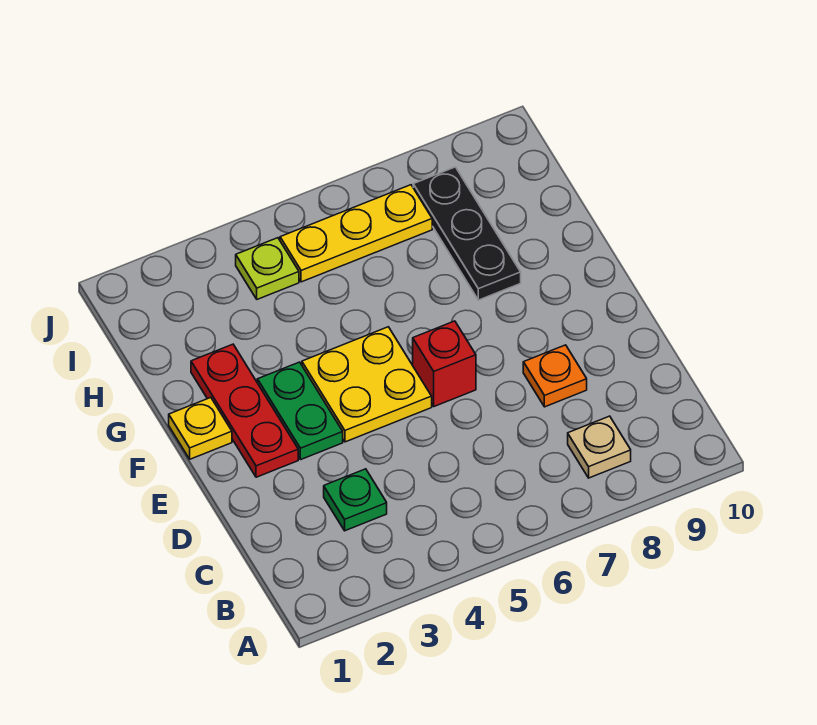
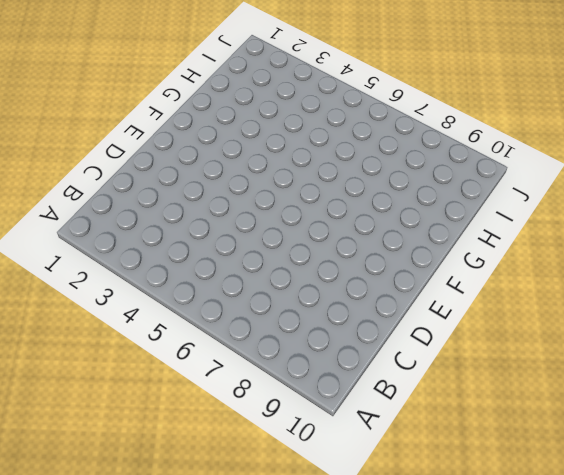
none -> tan 1x1 plate [568,416,631,478]
none -> green 1x1 plate [324,469,387,531]

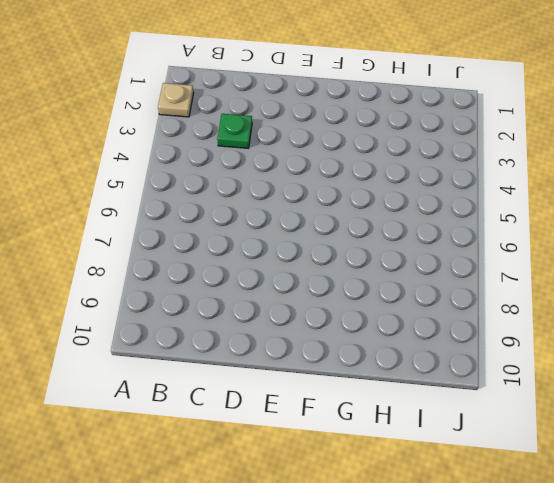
tan 1x1 plate [158,83,194,117] -> tan 1x1 plate moved to [568,416,631,478]
none -> orange 1x1 plate [523,345,587,407]
none -> red 1x3 plate [191,344,298,477]

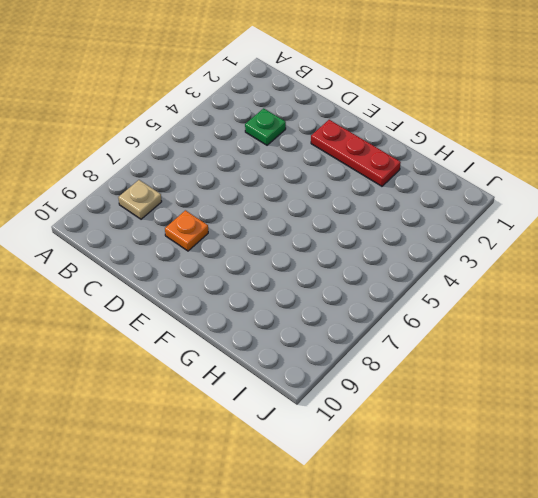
none -> green 1x2 plate [257,362,343,460]
none -> yellow 2x2 plate [302,327,432,442]

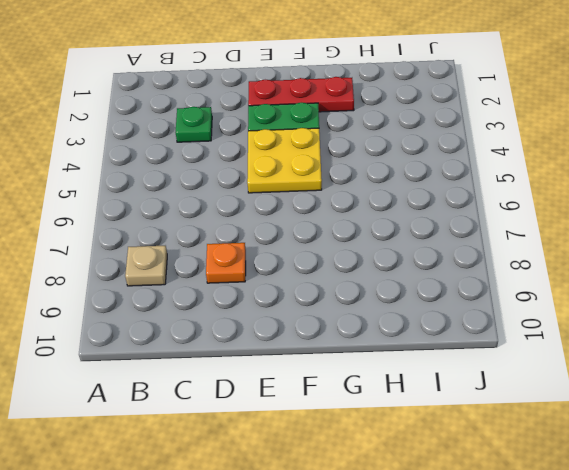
none -> red 1x1 brick [413,321,476,406]
none -> yellow 1x1 plate [169,398,232,459]

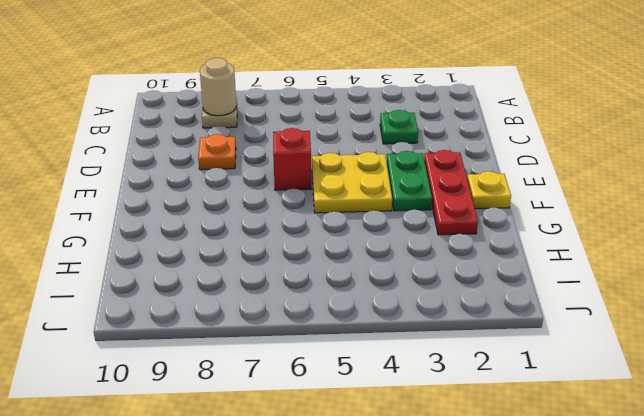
tan 1x1 round brick [200,58,236,116] -> none
none -> black 1x3 plate [413,167,521,300]
none -> lime 1x1 plate [236,238,299,299]

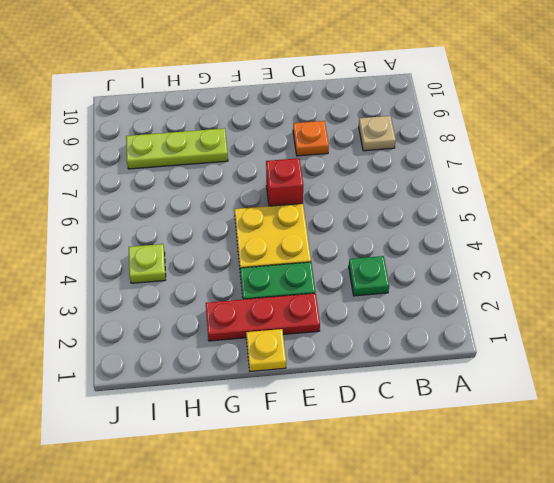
lime 1x3 plate [126,128,228,169] -> black 1x3 plate [413,167,521,300]
none -> yellow 1x3 plate [280,185,432,282]

